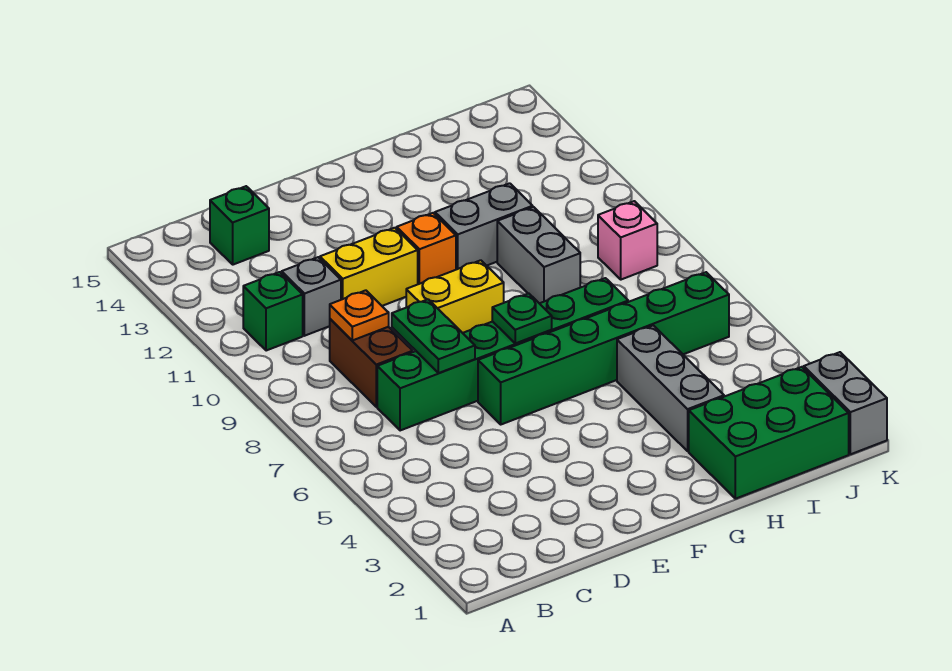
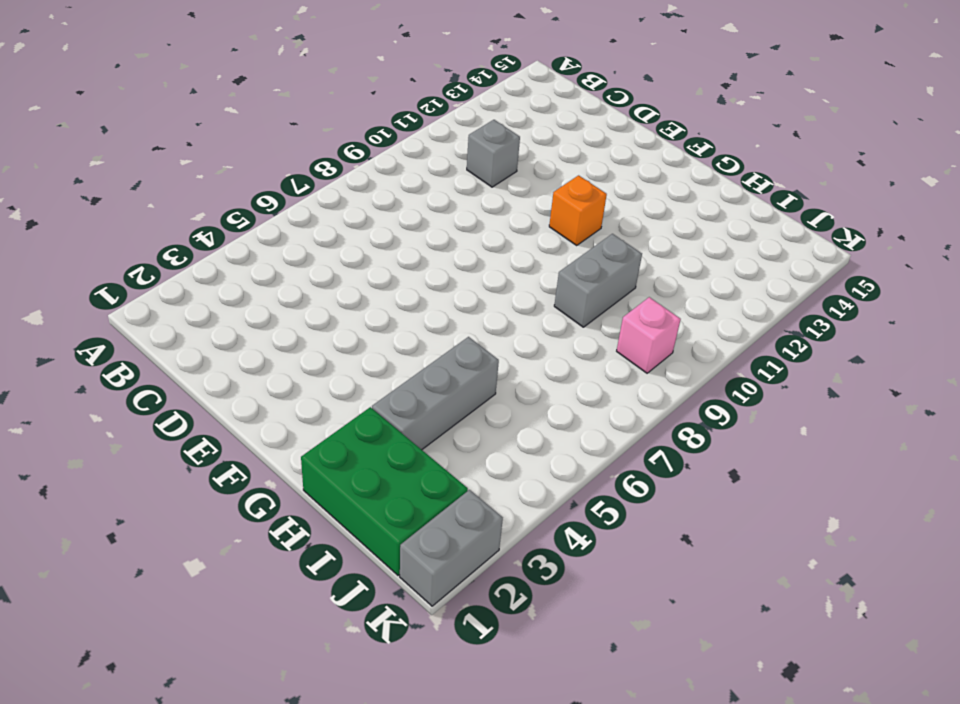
none -> green 1x1 brick [243,272,303,351]
none -> green 1x6 brick [377,278,628,431]
none -> brown 1x2 brick [330,319,413,407]

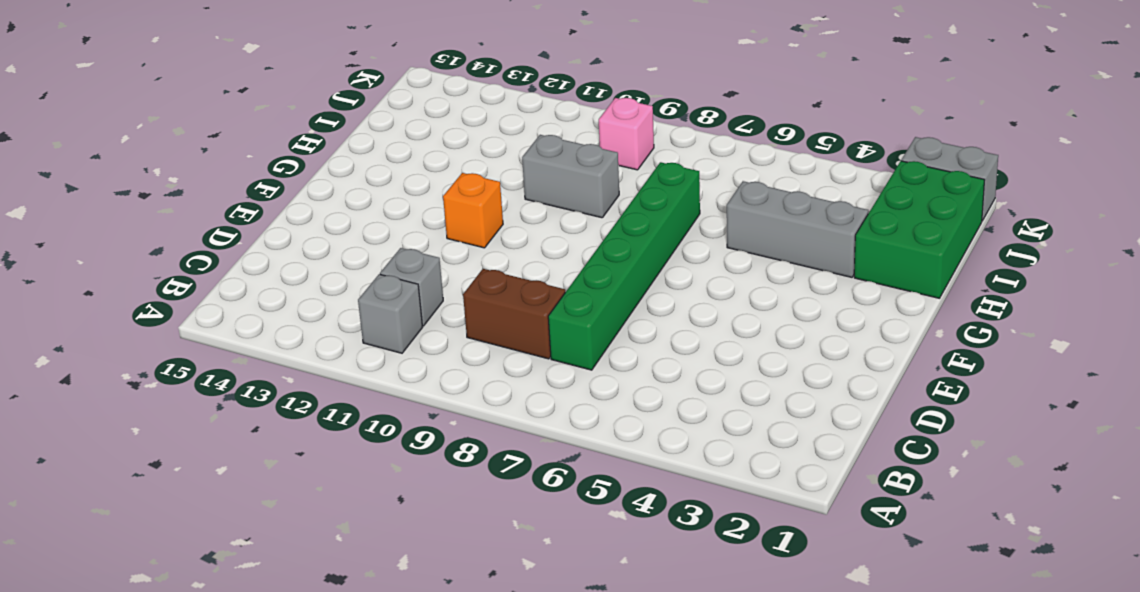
grey 1x1 brick [358,274,423,353] -> green 1x1 brick [243,272,303,351]
none -> green 1x1 brick [210,186,269,265]
none -> yellow 1x2 brick [320,228,418,306]
none -> green 1x6 brick [478,272,729,424]

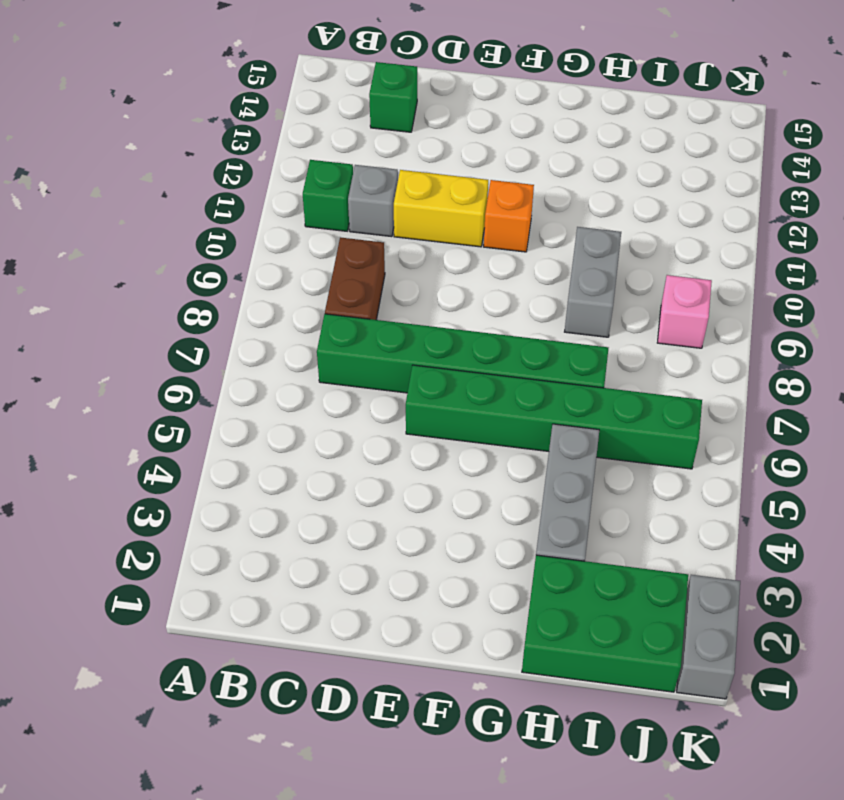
none -> yellow 1x2 brick [406,260,504,333]
none -> grey 1x2 brick [435,183,533,270]
none -> orange 1x1 plate [330,290,389,340]

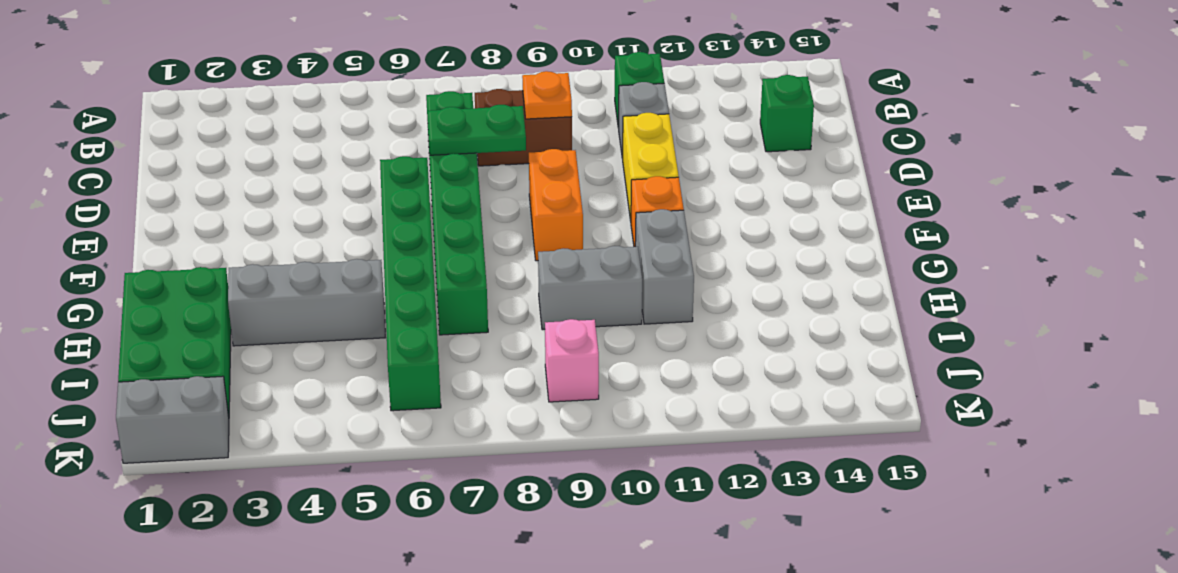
orange 1x2 brick [529,149,583,261] -> yellow 1x2 brick [406,260,504,333]
none -> green 1x1 plate [492,293,552,343]

